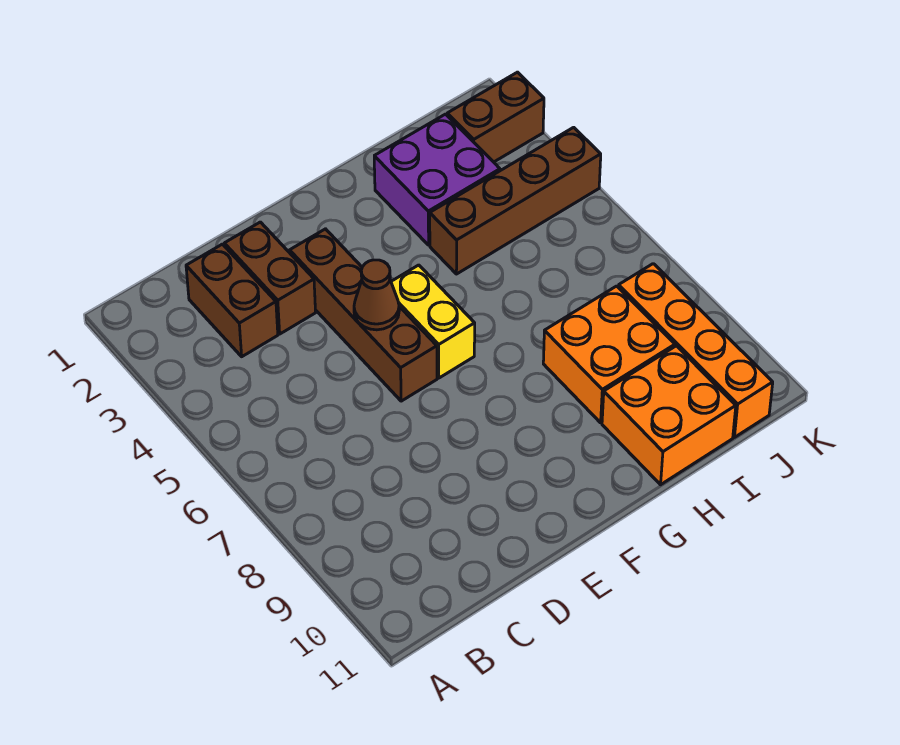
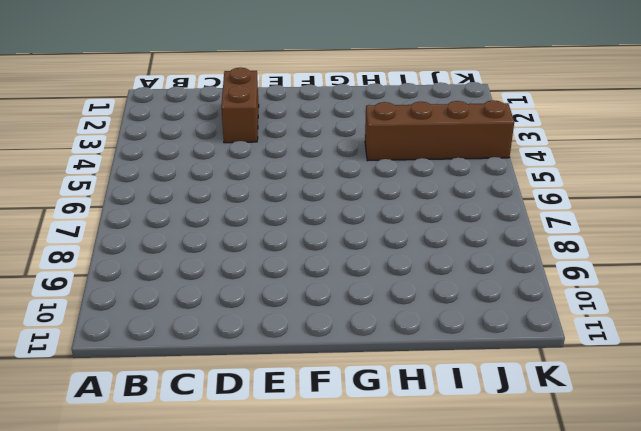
none -> brown 1x2 brick [186,244,278,357]
none -> brown 1x4 brick [290,229,437,401]

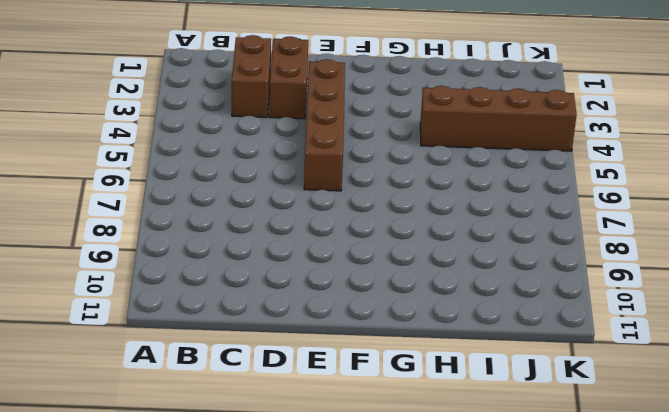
none -> yellow 1x2 brick [391,265,475,378]
none -> purple 2x2 brick [374,114,500,245]

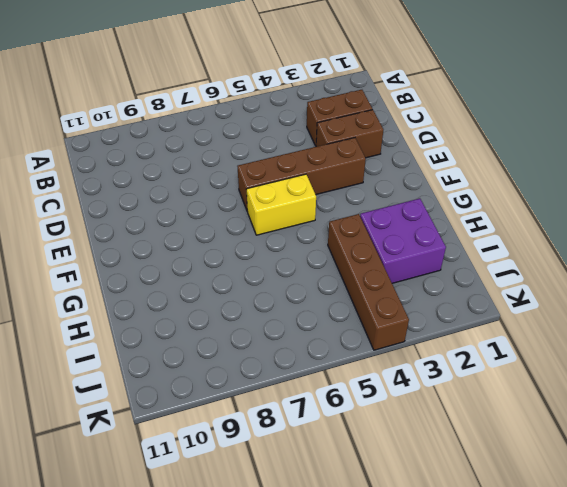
none -> orange 2x2 brick [543,286,675,423]
none -> orange 2x2 brick [602,346,736,485]

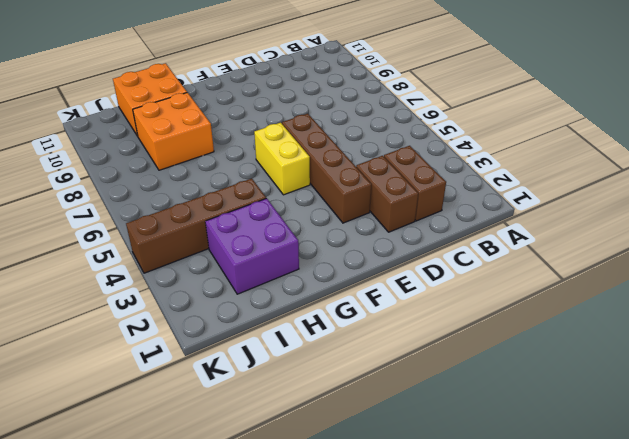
none -> brown 1x2 brick [447,72,544,162]
none -> orange 1x4 brick [618,264,773,437]

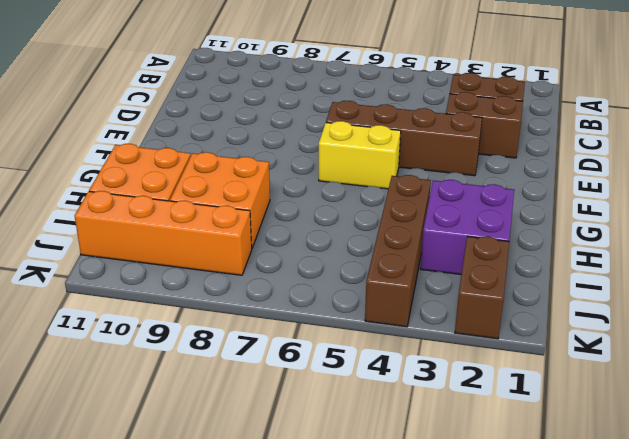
none -> brown 1x1 cone [354,260,399,330]

